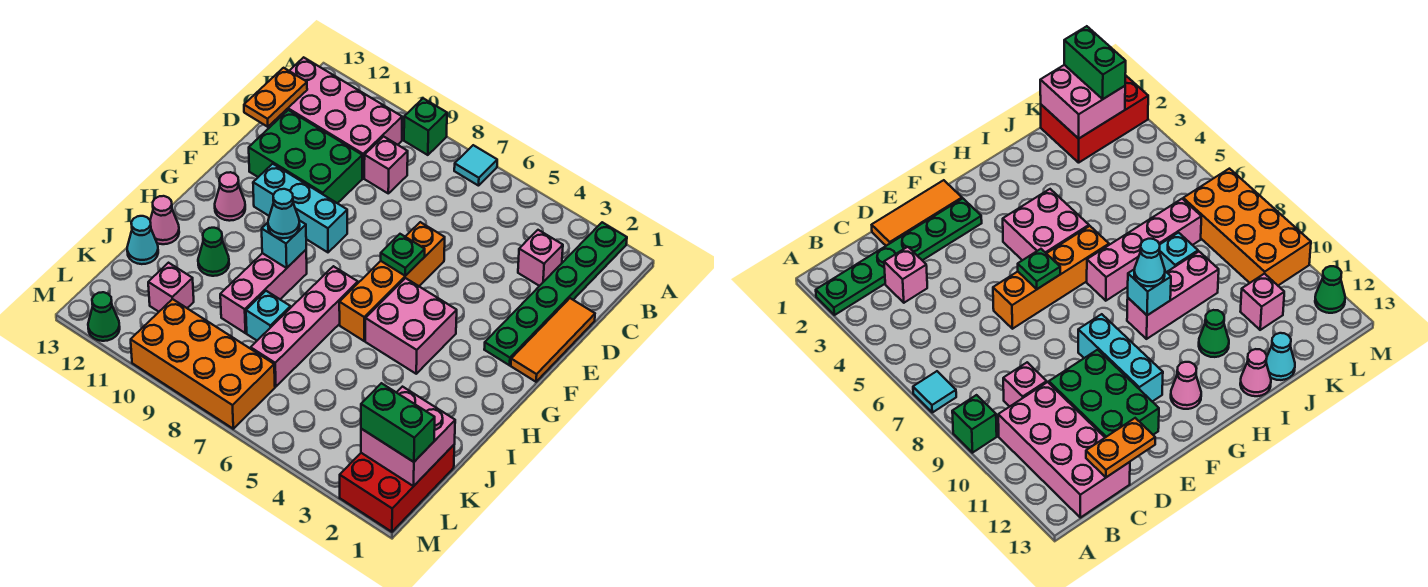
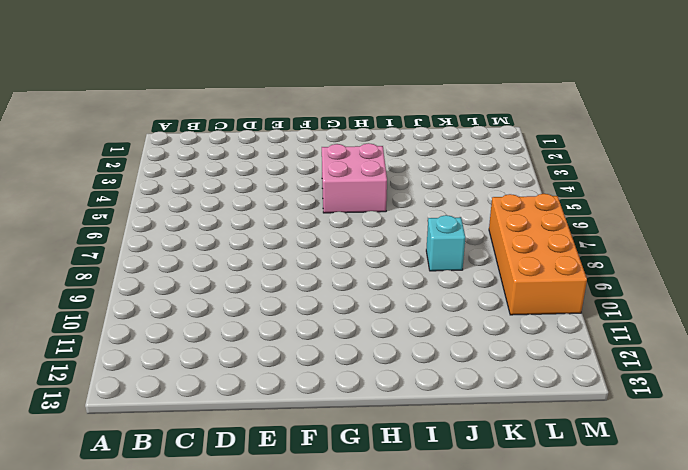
none -> green 1x6 plate [484,222,627,365]
none -> cyan 1x1 tile [454,145,497,186]
none -> green 1x1 brick [404,98,447,155]

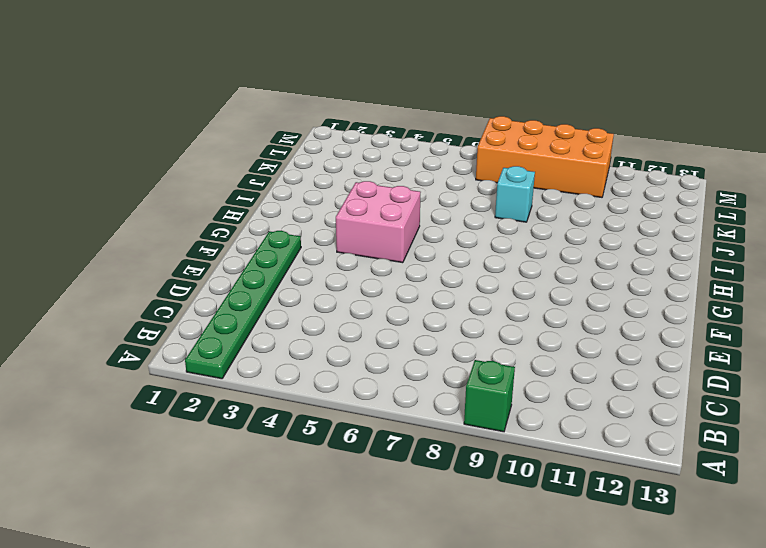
none -> cyan 1x1 tile [454,145,497,186]
none -> pink 2x4 brick [273,57,402,178]
none -> pink 1x1 brick [518,230,563,286]

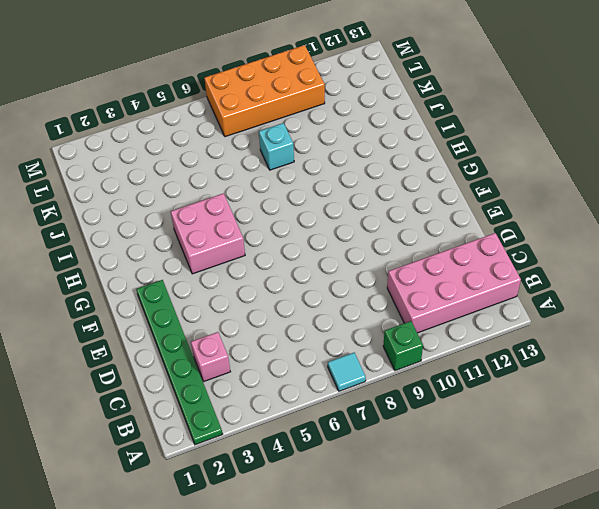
none -> pink 1x1 brick [364,136,408,193]
none -> orange 1x3 tile [511,298,595,382]
none -> green 2x3 brick [249,110,362,203]

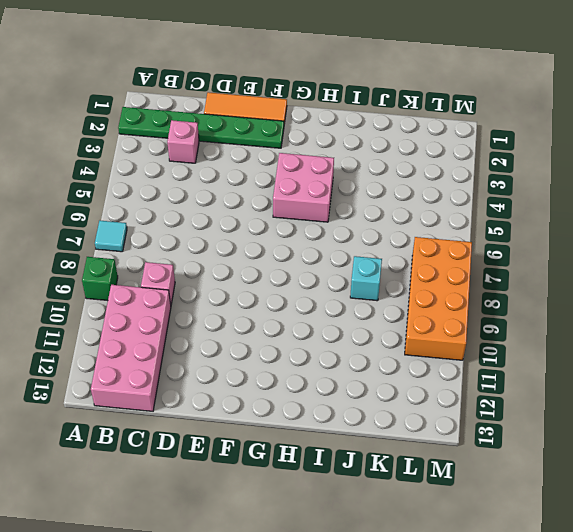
none -> green 2x3 brick [249,110,362,203]
none -> orange 1x4 brick [339,222,445,341]
none -> cyan 1x3 brick [253,164,347,252]

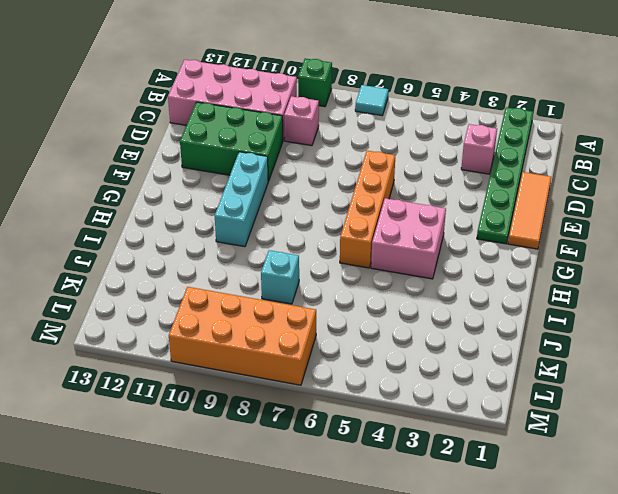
cyan 1x3 brick [215,152,268,247] -> cyan 1x3 brick turned to [253,164,347,252]
none -> pink 1x1 cone [215,172,245,221]
none -> pink 1x4 brick [251,266,358,387]
none -> pink 1x3 brick [220,250,307,333]

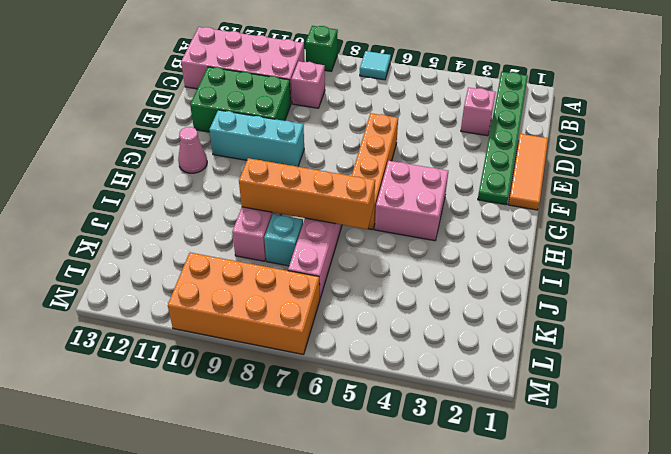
orange 1x4 brick [239,158,375,229] -> none
none -> green 1x1 cone [198,228,229,276]
none -> pink 1x1 cone [150,196,179,244]
none -> cyan 1x1 cone [127,216,158,264]

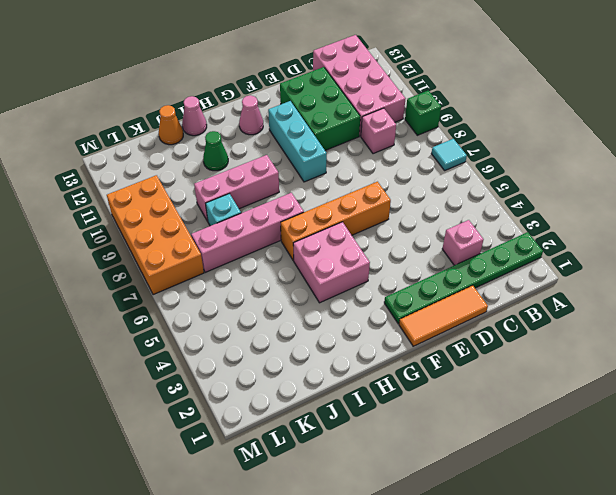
orange 1x1 cone [159,105,183,145] -> cyan 1x1 cone [127,216,158,264]
none -> red 2x3 brick [340,444,455,532]
none -> pink 1x1 brick [148,263,194,312]
none -> green 1x1 cone [88,292,120,341]

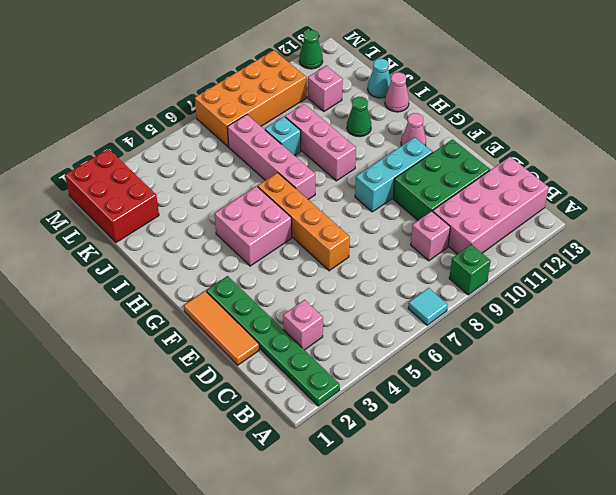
none -> orange 1x2 plate [244,68,307,127]
none -> green 1x1 plate [381,234,425,276]
none -> cyan 1x1 brick [262,221,306,268]

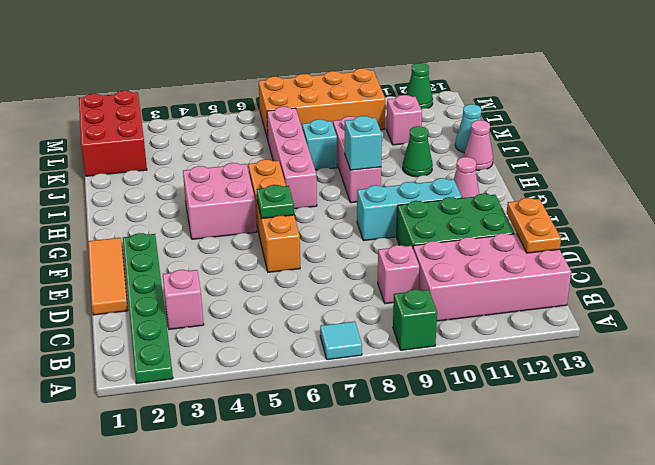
none -> pink 2x2 brick [361,387,455,486]
none -> cyan 1x1 cone [268,189,300,238]
none -> green 1x2 brick [361,383,435,462]

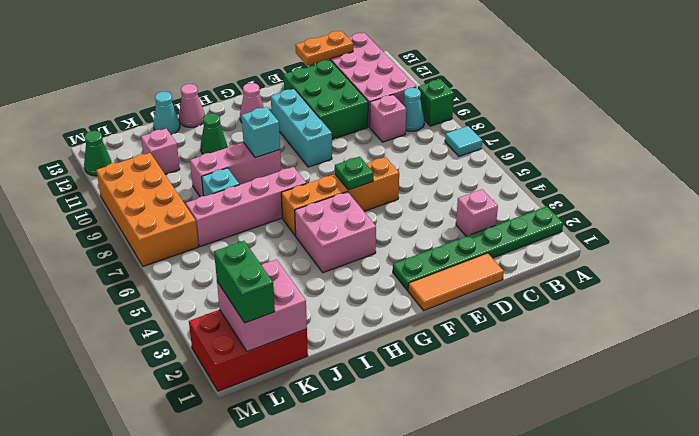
cyan 1x1 cone [403,88,424,131] -> cyan 1x1 cone moved to [268,189,300,238]

